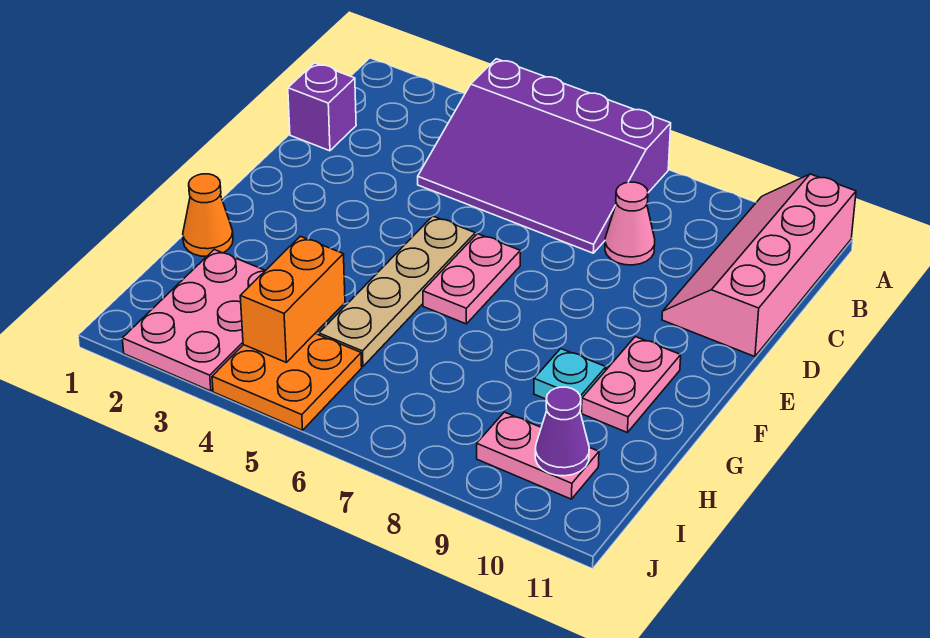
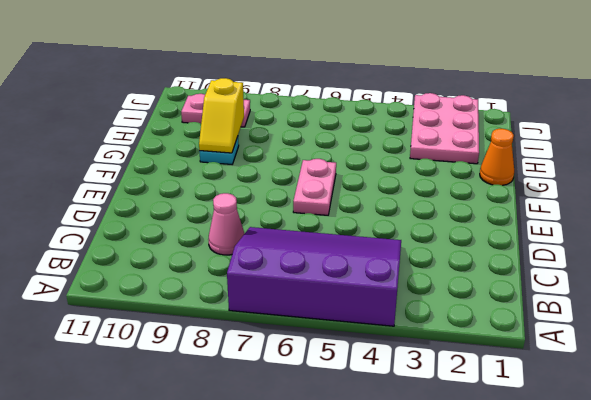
yellow 1x2 slope [199,78,244,153] -> none
none -> pink 2x4 slope [662,174,856,357]
none -> purple 1x1 brick [288,63,356,151]
none -> tan 1x4 plate [319,216,475,367]

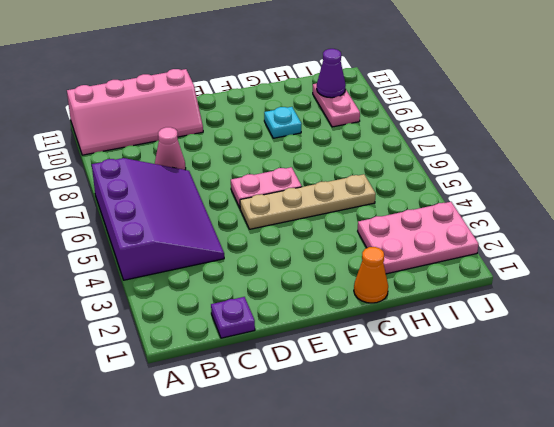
purple 1x1 plate [211,297,255,338] -> purple 1x1 brick [288,63,356,151]
none -> pink 1x2 plate [582,337,681,432]
none -> orange 2x2 plate [212,334,362,430]
none -> orange 1x2 brick [240,236,345,362]

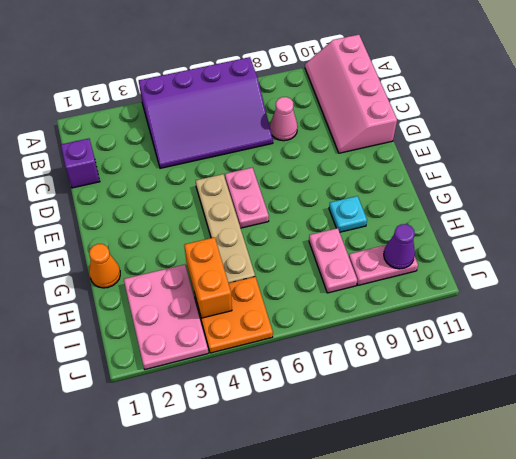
pink 1x2 plate [309,228,357,293] -> pink 1x2 plate moved to [582,337,681,432]

